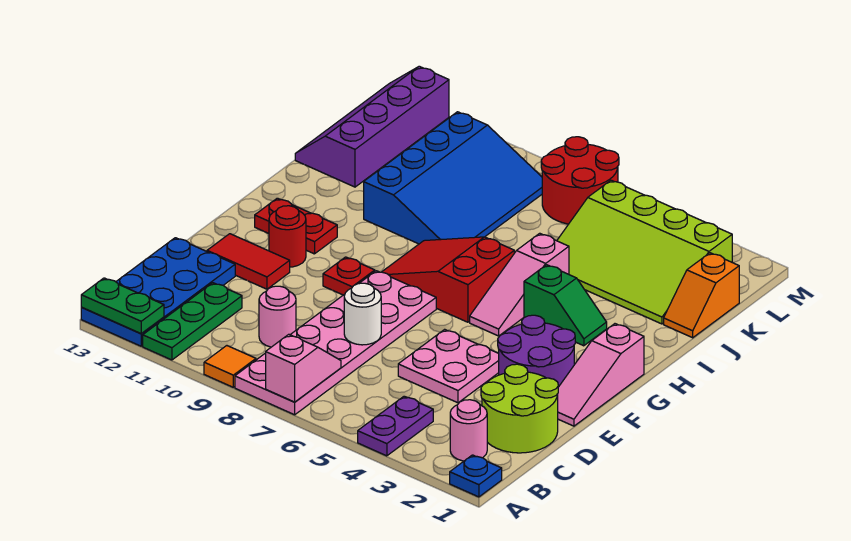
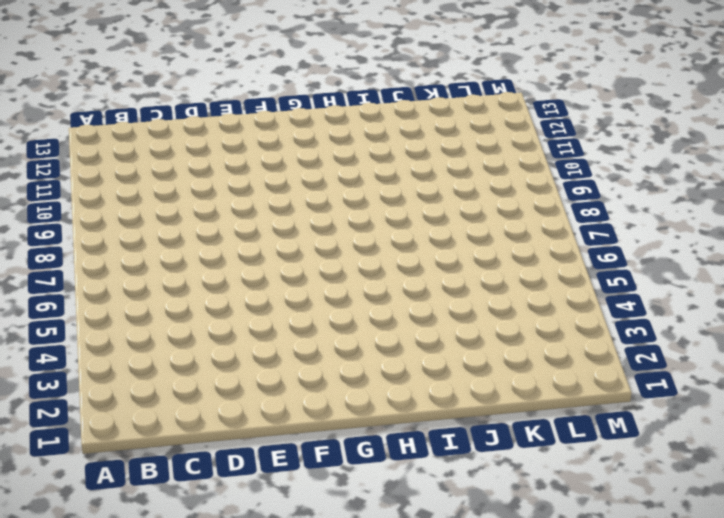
none -> blue 1x1 plate [450,455,502,497]
none -> purple 1x2 plate [358,396,433,456]
none -> pink 2x6 plate [235,271,436,415]

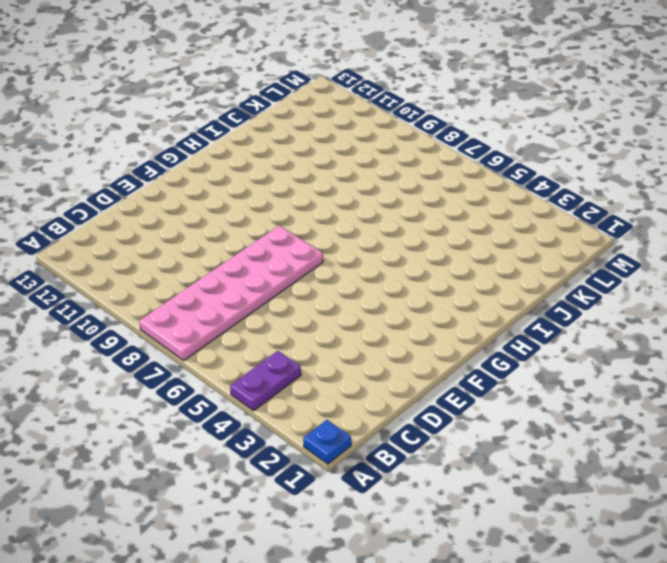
none -> orange 1x1 tile [204,346,256,387]
none -> green 1x3 plate [143,283,242,360]
none -> blue 2x4 plate [81,238,235,346]

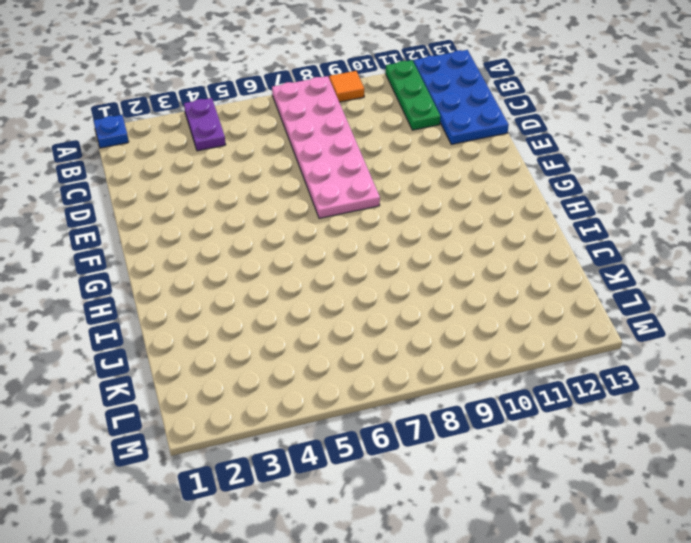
none -> pink 1x1 round brick [450,400,487,461]
none -> lime 2x2 round brick [481,364,558,453]
none -> pink 1x1 round brick [259,286,296,347]

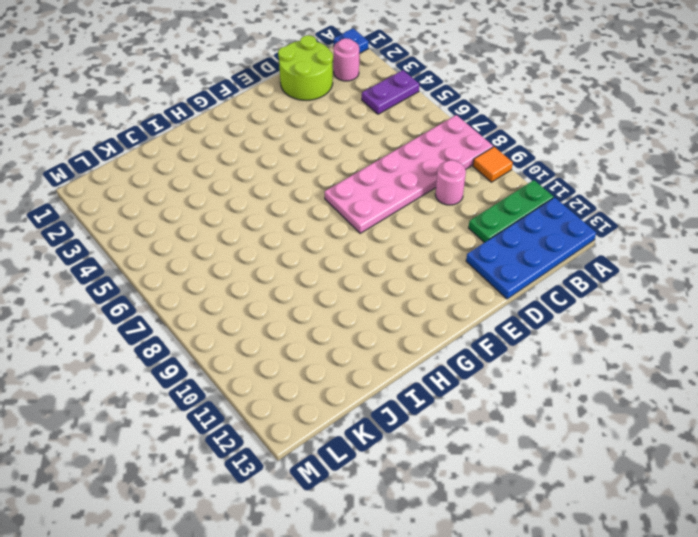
none -> pink 2x2 plate [398,329,499,403]
none -> pink 1x3 slope [558,324,644,426]
none -> purple 2x2 round brick [498,315,575,387]

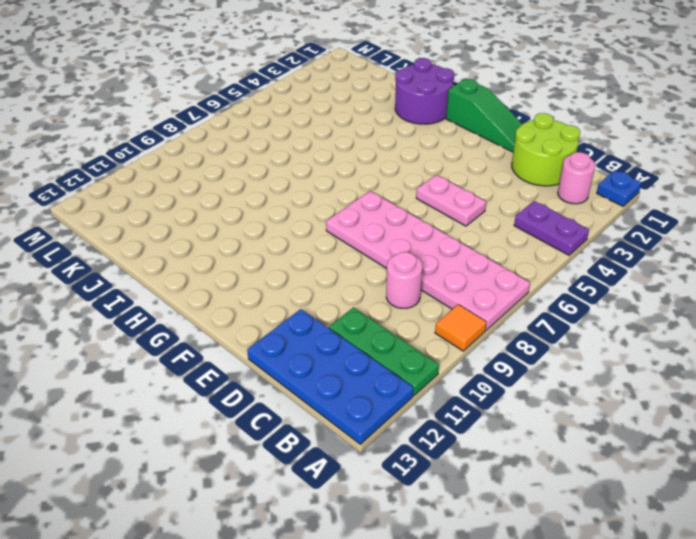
pink 1x2 plate [416,175,486,226] -> pink 2x2 plate [398,329,499,403]
green 1x3 slope [446,79,522,152] -> pink 1x3 slope [558,324,644,426]
purple 2x2 round brick [395,58,454,124] -> purple 2x2 round brick moved to [498,315,575,387]
none -> red 1x2 tile [207,234,290,289]
none -> red 1x1 plate [323,257,375,295]
none -> red 1x1 round brick [269,206,306,267]

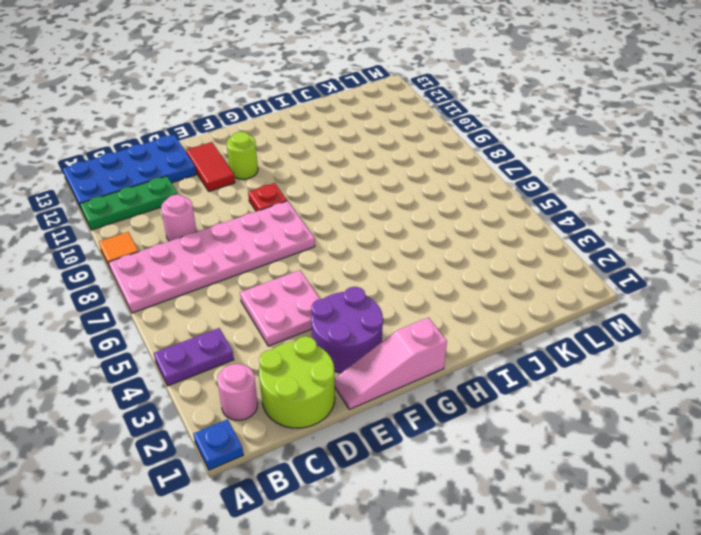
lime 1x1 round brick [227,132,258,179] -> red 1x1 round brick [269,206,306,267]
none -> pink 1x3 slope [470,233,569,336]
none -> red 2x3 slope [382,237,514,322]
none -> red 1x2 plate [255,198,337,254]

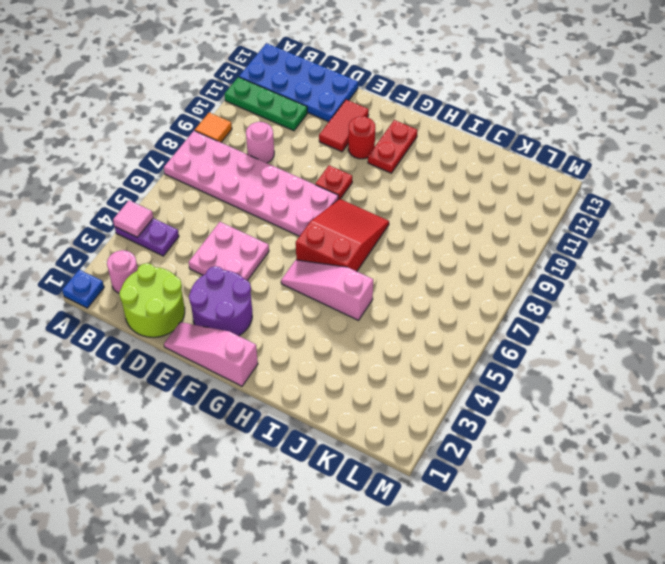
pink 1x1 tile [113,200,153,237] -> none
none -> green 1x2 slope [524,265,607,346]
none -> blue 3x4 slope [364,112,542,244]
none -> orange 1x2 slope [664,253,739,338]

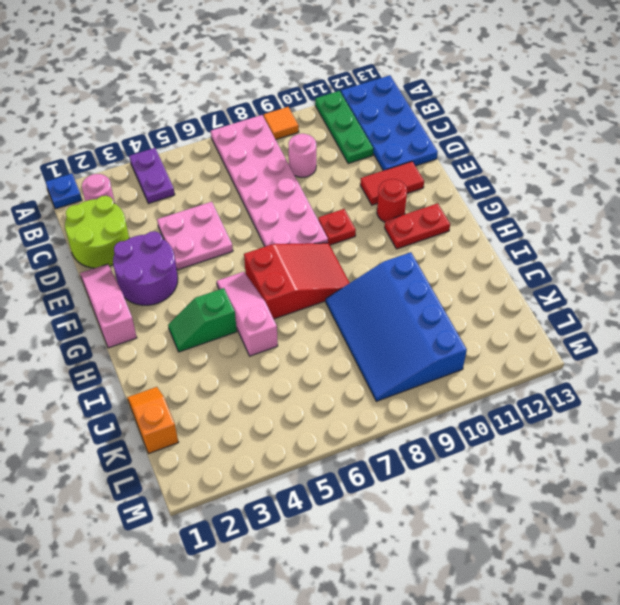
none -> lime 3x4 slope [557,180,732,324]
none -> purple 2x4 slope [295,66,449,187]
none -> red 2x2 round brick [541,137,619,224]

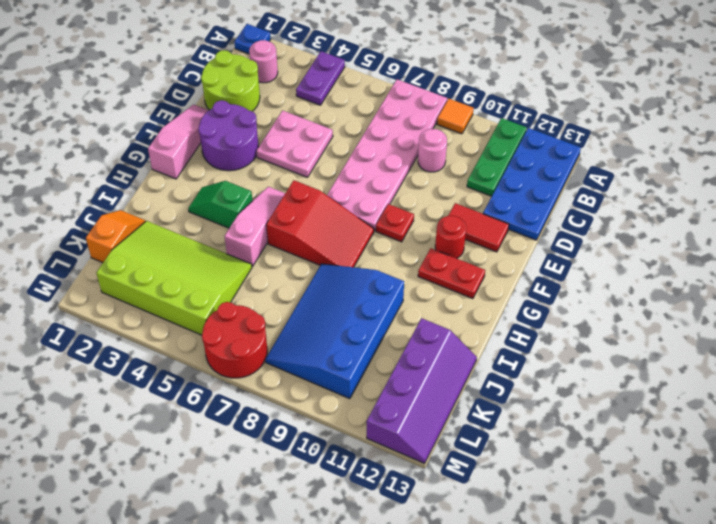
none -> pink 1x2 slope [266,334,341,402]
none -> green 1x2 plate [81,278,164,334]
none -> white 1x1 round brick [344,283,381,345]

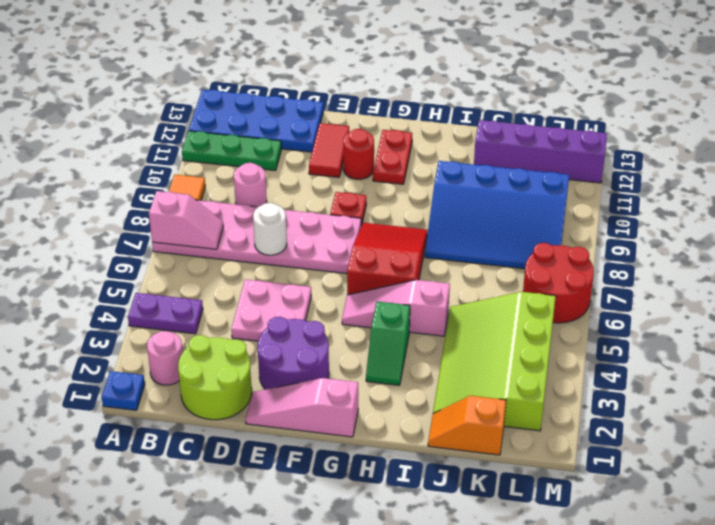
none -> green 1x2 plate [81,278,164,334]

